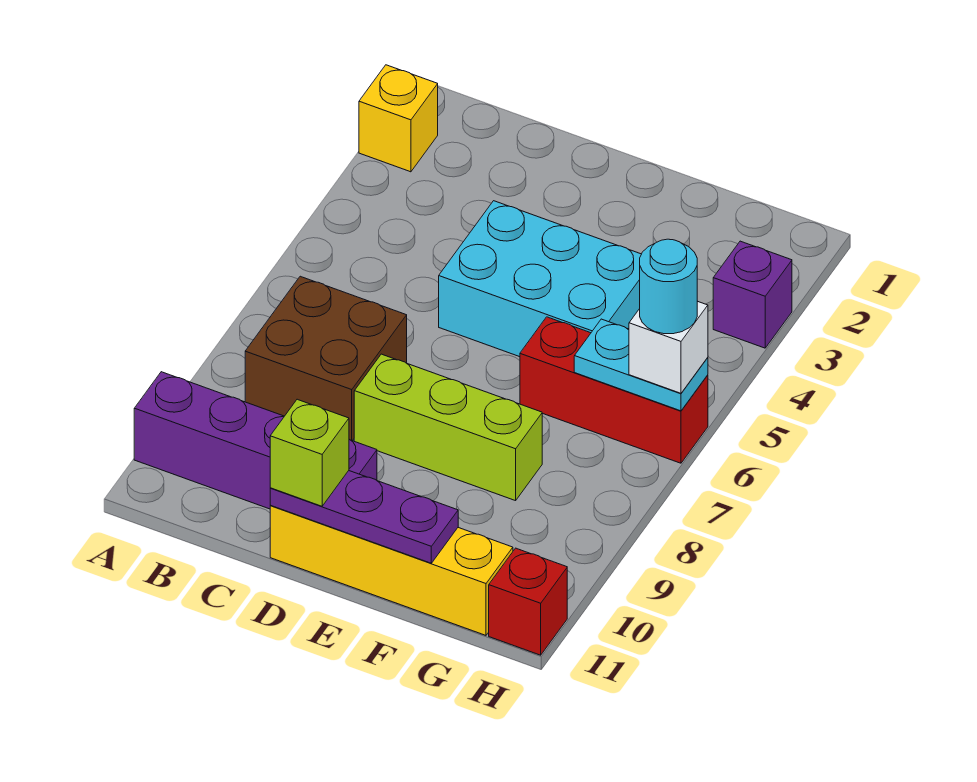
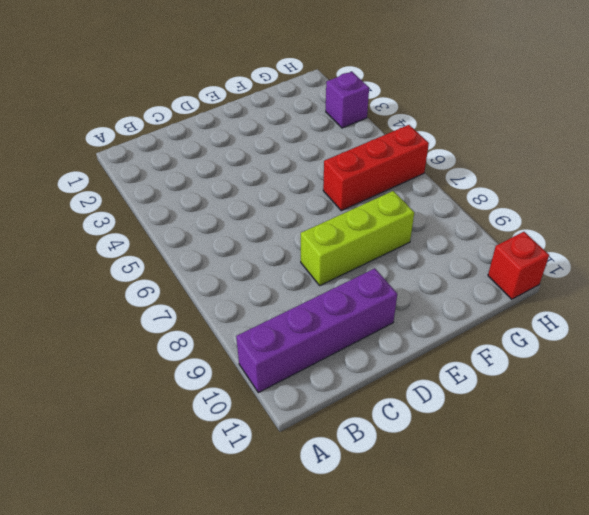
none -> yellow 1x1 brick [359,65,438,172]
none -> brown 2x2 brick [245,276,407,441]
none -> cyan 2x3 brick [439,201,641,357]

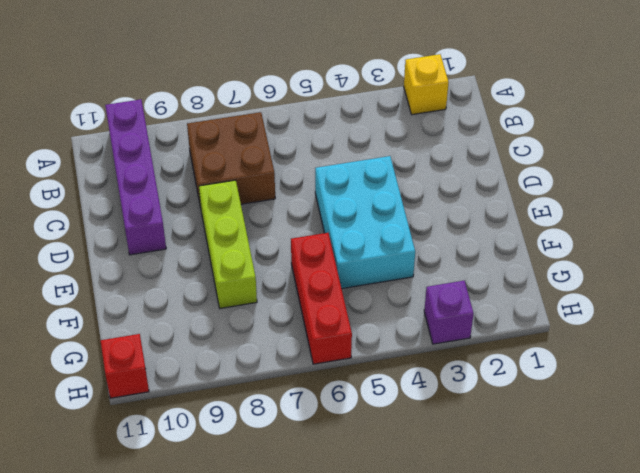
none -> yellow 1x4 brick [270,505,513,635]
none -> purple 1x3 plate [270,471,458,563]
none -> cyan 1x2 plate [574,319,708,411]

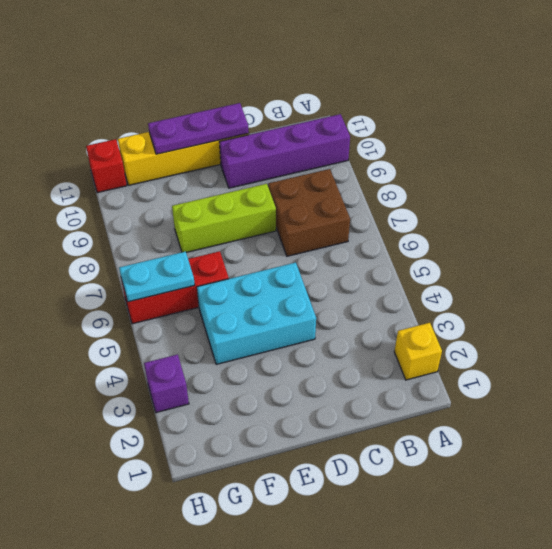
none -> lime 1x1 brick [270,399,349,506]
none -> white 1x1 brick [629,301,708,393]
none -> cyan 1x1 round brick [640,239,697,334]

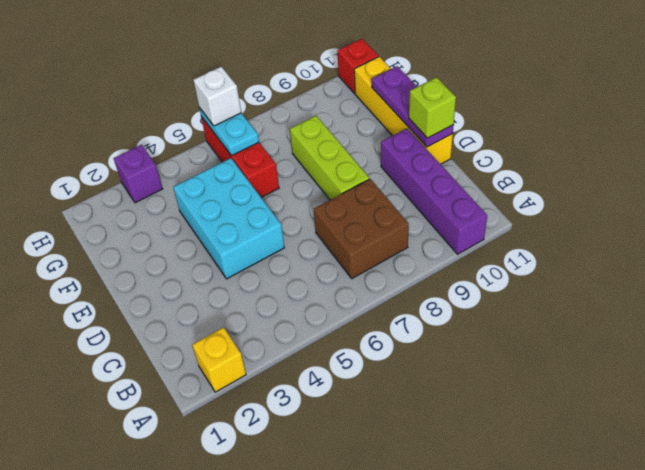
none -> cyan 1x1 round brick [640,239,697,334]

